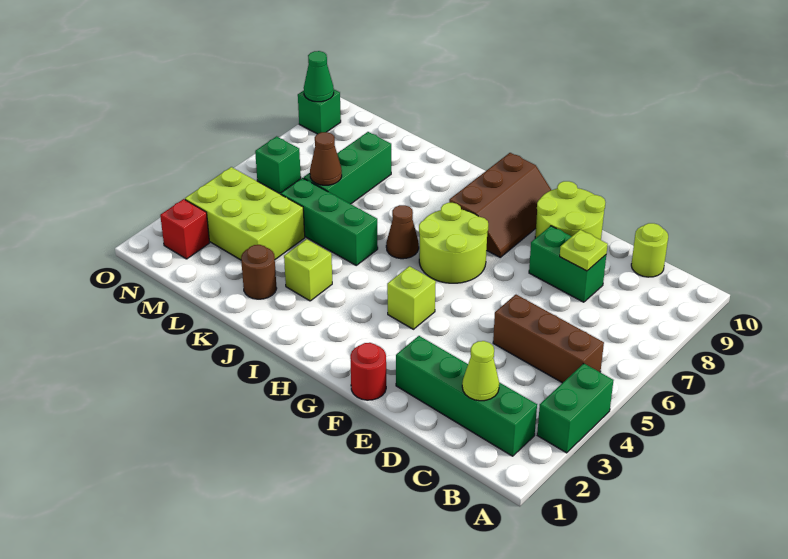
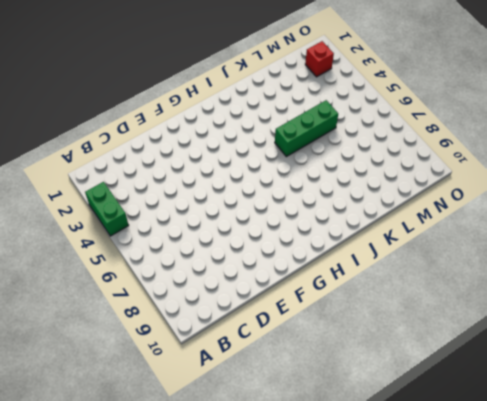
none -> green 1x4 brick [396,336,537,456]
none -> brown 1x3 brick [493,295,604,383]
none -> lime 1x1 round brick [631,223,668,277]

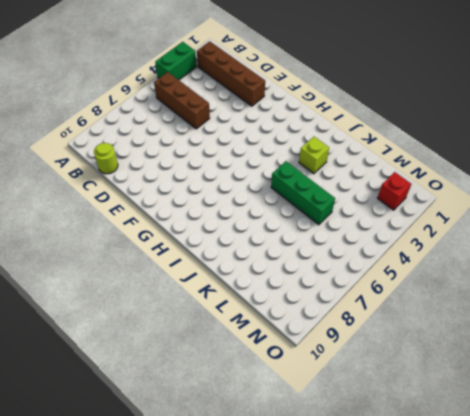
brown 1x4 brick [197,41,265,106] -> green 1x4 brick [396,336,537,456]
none -> green 1x2 brick [529,226,606,302]
none -> lime 2x2 round brick [535,181,605,240]
none -> red 1x1 round brick [350,343,386,400]

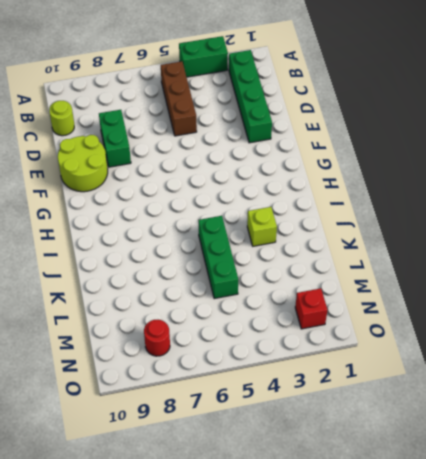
red 1x1 round brick [144,320,170,356] -> red 1x1 round brick moved to [350,343,386,400]
none -> lime 1x1 brick [387,266,436,329]
none -> lime 2x2 round brick [419,203,488,283]
none -> brown 2x3 slope [449,153,551,257]

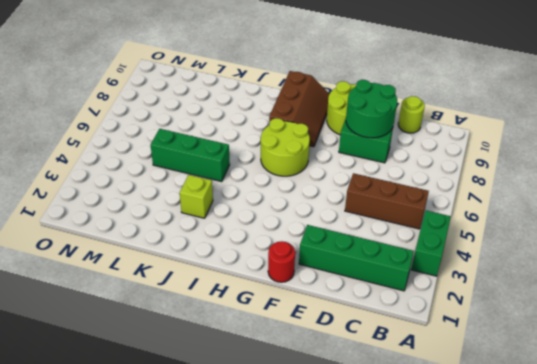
green 2x2 round brick [346,80,397,138] -> lime 1x1 plate [560,230,608,271]
none -> lime 1x1 brick [387,266,436,329]
none -> brown 1x1 cone [386,205,419,259]
none -> brown 1x1 round brick [241,245,277,299]

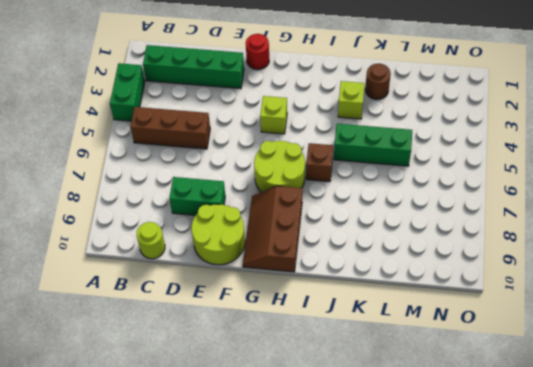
brown 1x1 brick [306,143,333,182] -> brown 1x1 cone [386,205,419,259]
none -> lime 2x3 brick [185,167,305,260]
none -> green 1x3 brick [304,132,391,204]
none -> red 1x1 brick [160,199,210,259]

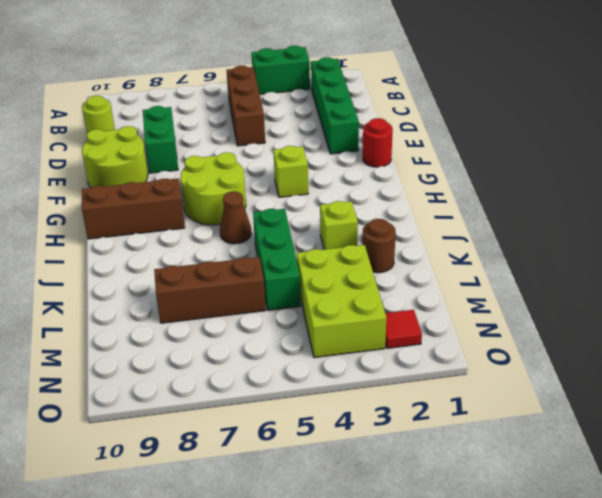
brown 1x3 brick [154,257,266,323] -> green 1x3 brick [304,132,391,204]
red 1x1 tile [385,310,422,348] -> red 1x1 brick [160,199,210,259]
none -> green 1x1 brick [255,136,301,193]
none -> green 1x1 brick [298,90,341,134]
none -> lime 1x1 cone [462,341,499,401]

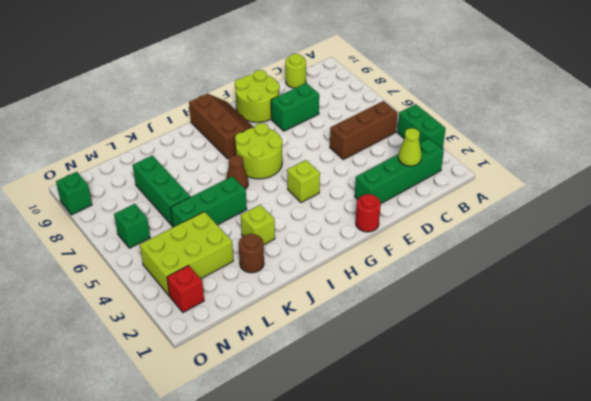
none -> lime 1x1 plate [560,230,608,271]
none -> brown 1x1 cone [310,132,342,185]
none -> green 1x1 cone [304,51,334,102]

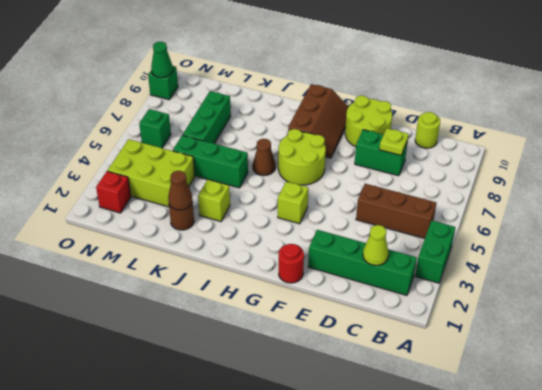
brown 1x1 cone [168,171,193,210] -> brown 1x1 cone moved to [310,132,342,185]

